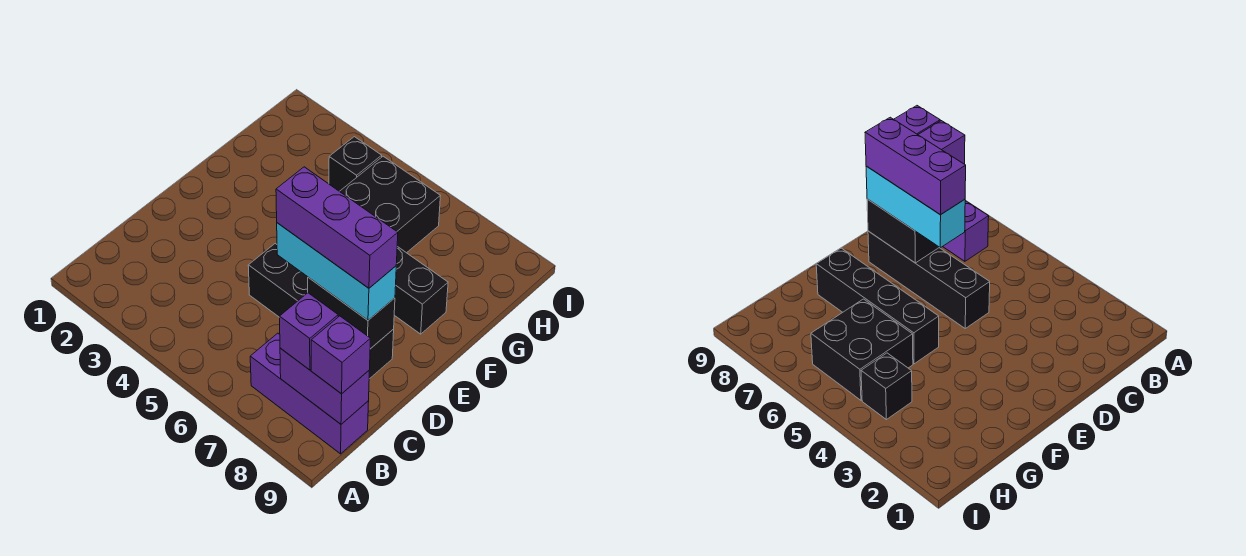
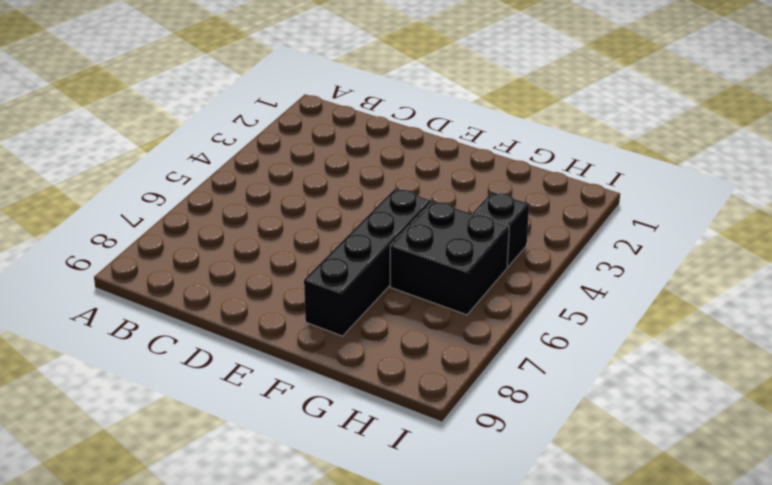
none -> purple 1x3 brick [250,333,369,454]
none -> black 1x4 brick [248,244,394,379]

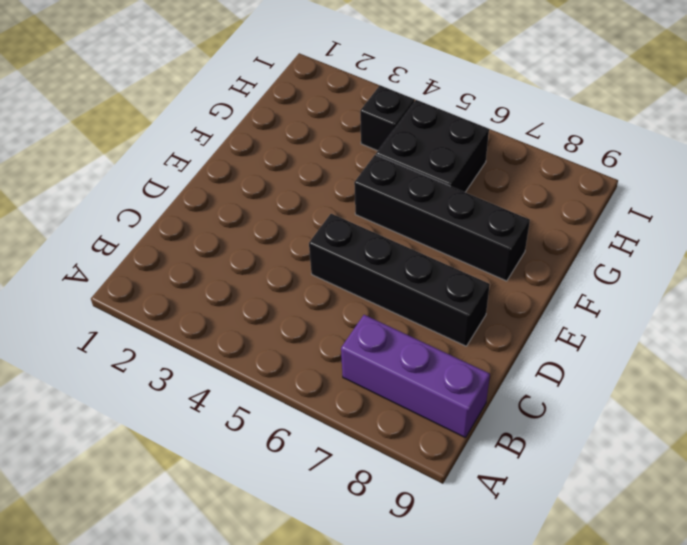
none -> purple 1x2 brick [280,348,369,424]
none -> black 1x2 brick [308,277,395,349]

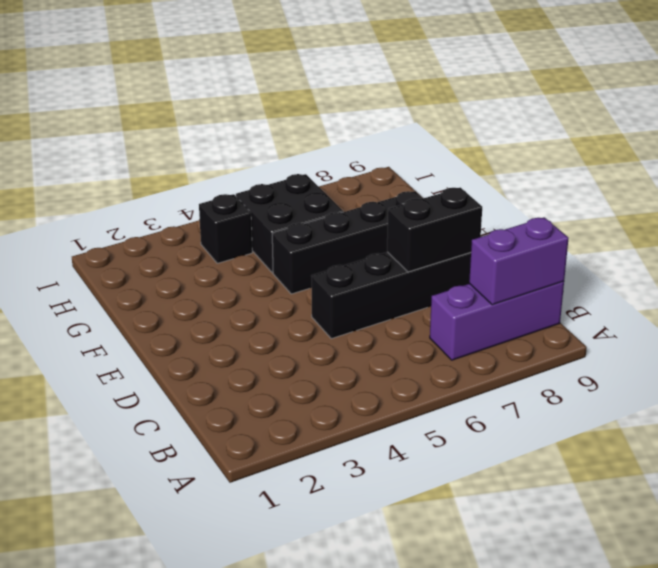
none -> purple 1x1 brick [280,293,338,370]
none -> purple 1x1 brick [311,316,370,394]

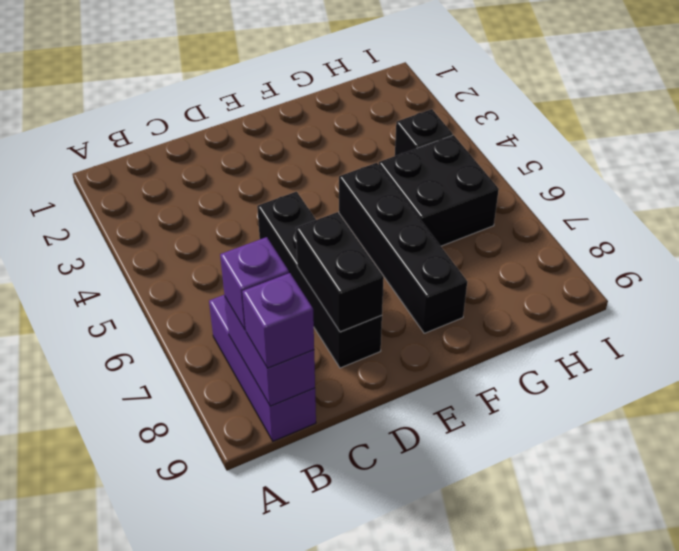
none -> cyan 1x3 brick [277,223,396,320]
none -> purple 1x3 brick [276,167,398,288]

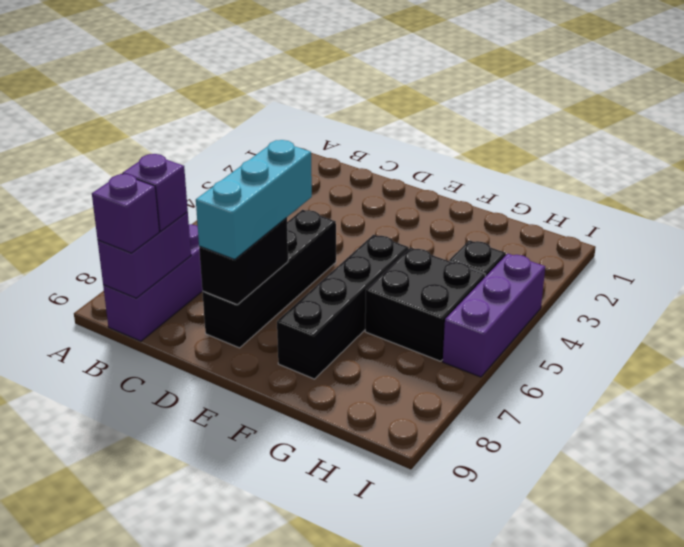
purple 1x3 brick [443,254,545,377] -> purple 1x3 brick moved to [276,167,398,288]

